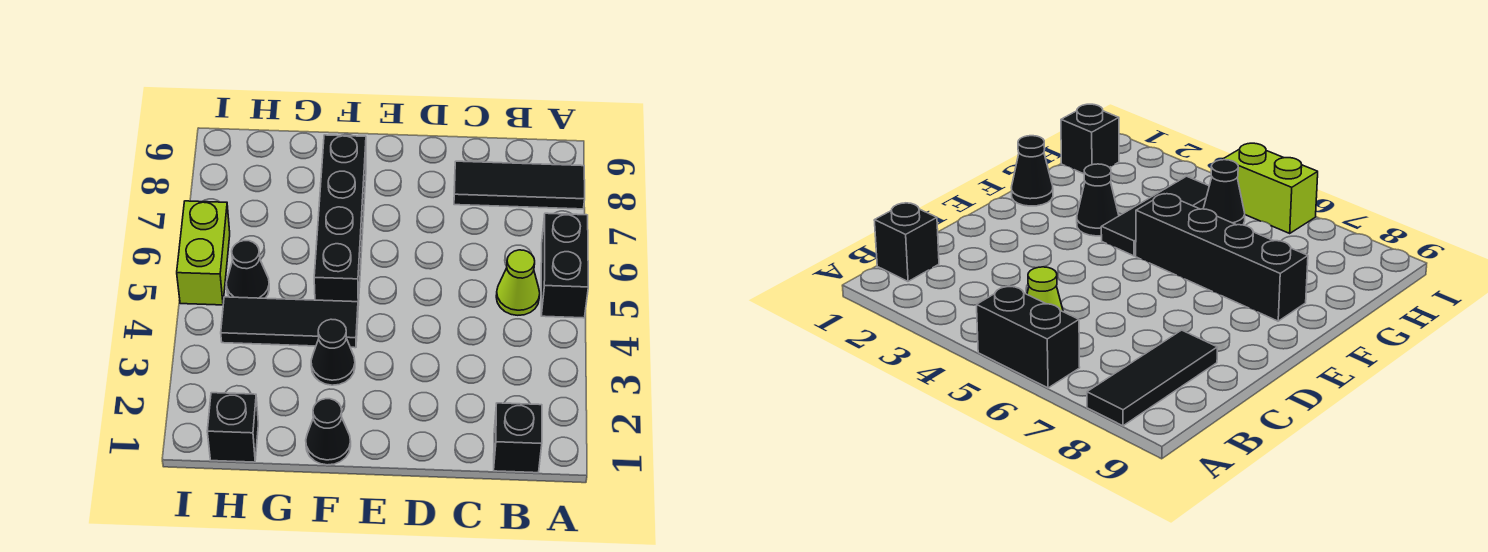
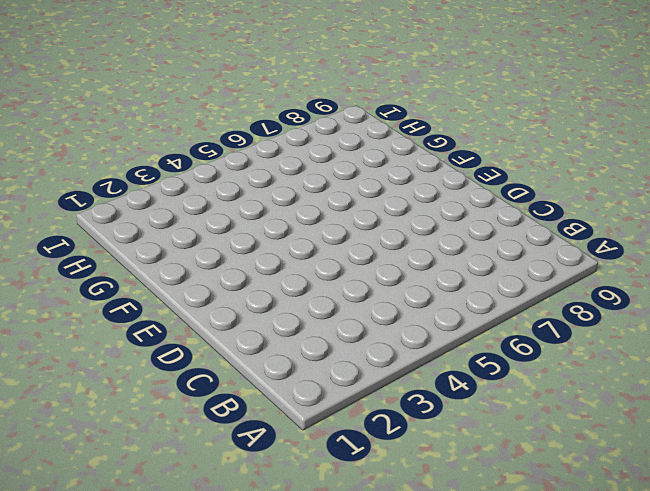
none -> black 1x2 brick [541,213,588,318]
none -> black 1x3 tile [454,161,585,209]

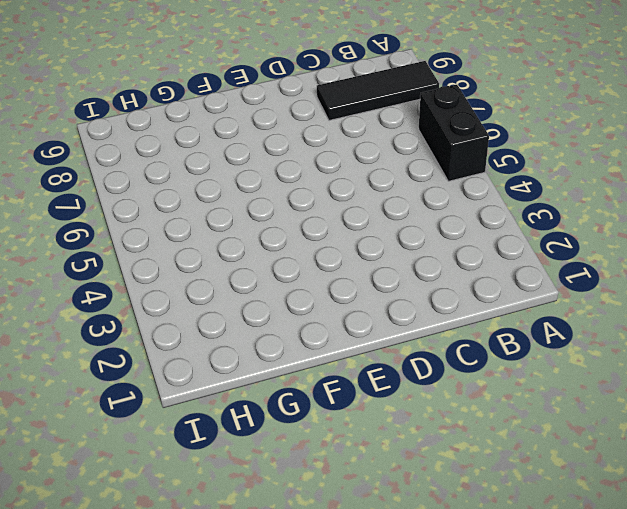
none -> black 1x1 brick [494,403,542,473]
none -> lime 1x1 cone [496,250,540,315]

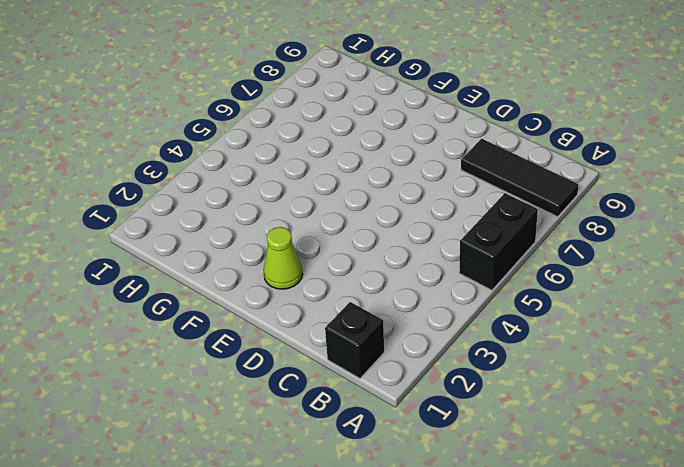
lime 1x1 cone [264,227,303,289] -> lime 1x1 cone moved to [496,250,540,315]
none -> black 1x1 cone [306,399,351,465]
none -> black 1x1 cone [311,319,355,385]

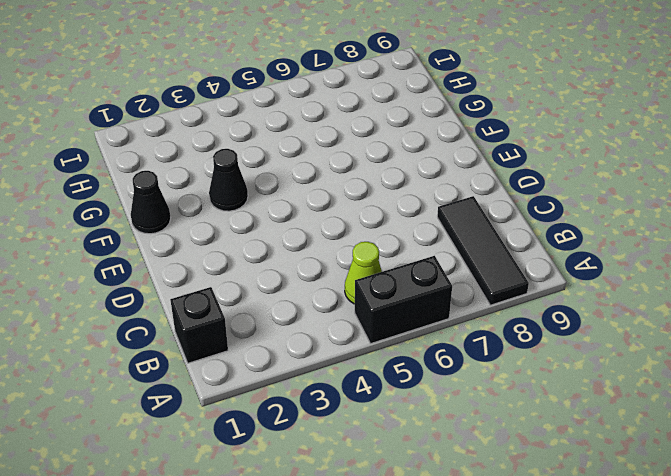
none -> black 1x3 tile [221,297,358,348]
none -> black 1x4 brick [314,135,366,305]

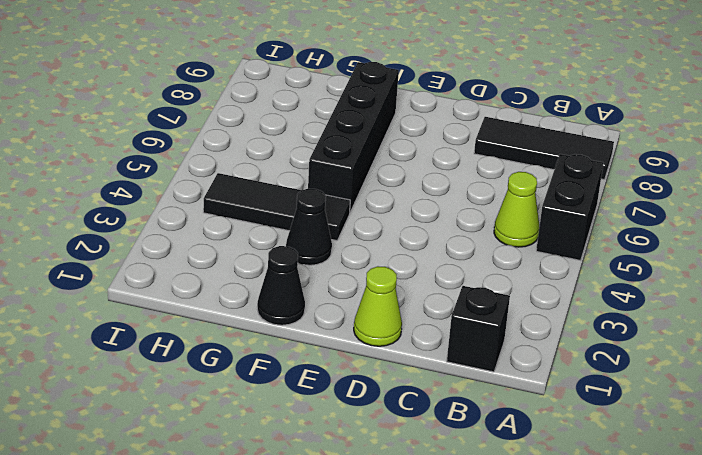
lime 1x1 cone [354,266,402,346] -> none
none -> black 1x1 brick [207,393,258,462]
none -> black 1x1 cone [226,241,269,298]

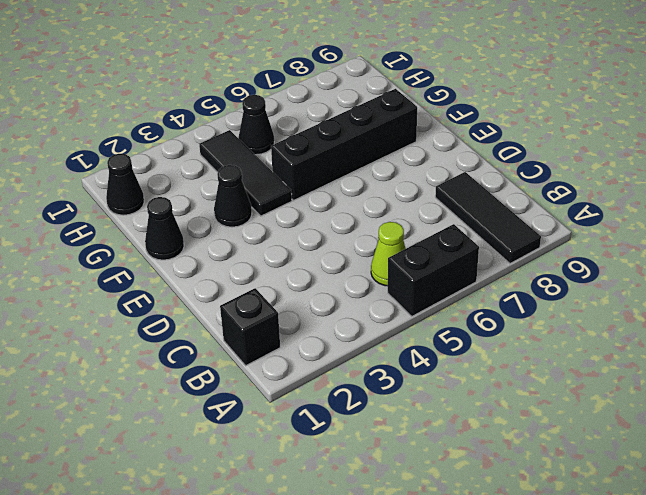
black 1x1 cone [106,154,144,215] -> black 1x1 brick [207,393,258,462]
none -> lime 1x2 brick [177,201,230,305]

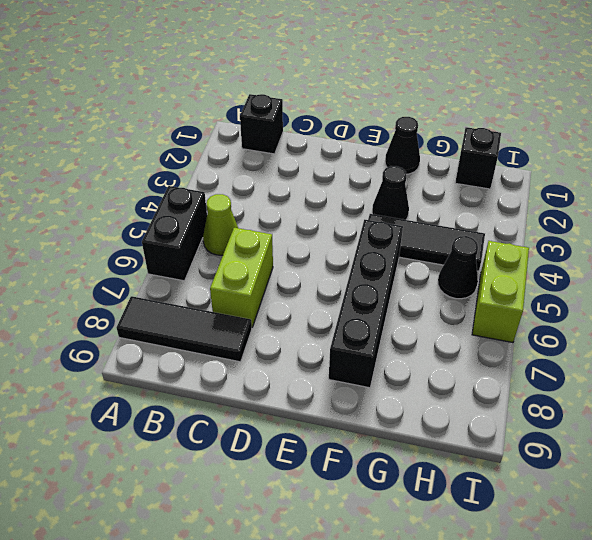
lime 1x2 brick [210,228,273,327] -> none

